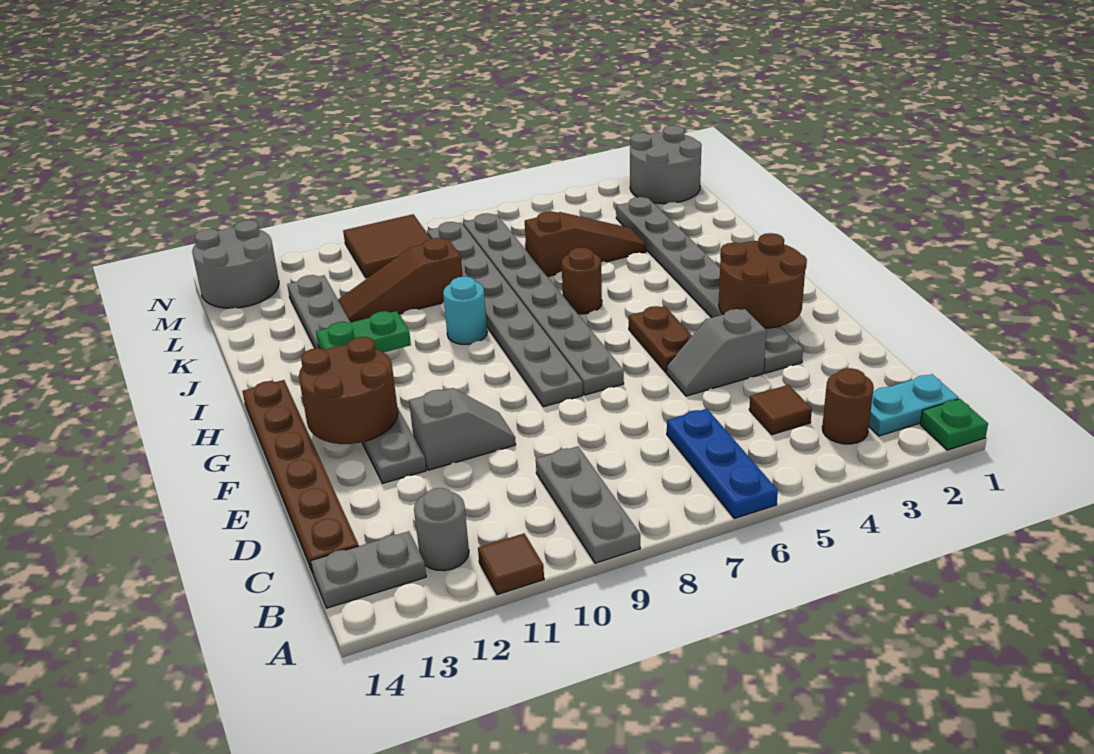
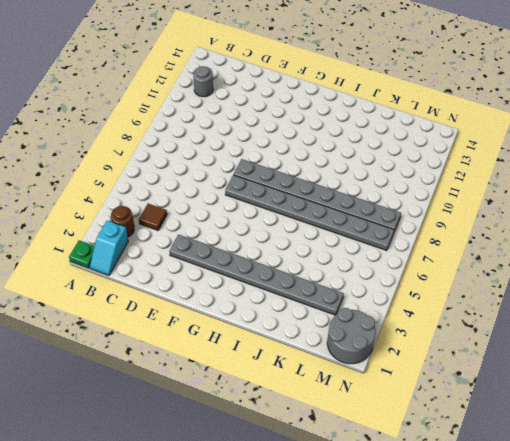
cyan 1x2 slope [90,221,128,276] -> cyan 1x2 plate [869,374,959,436]
none -> blue 1x3 plate [667,409,778,518]
none -> grey 1x3 plate [536,446,640,563]
none -> brown 1x1 tile [478,533,544,595]

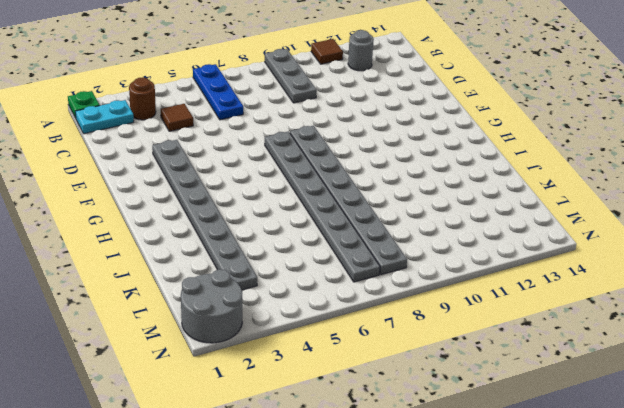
none -> grey 1x2 plate [311,531,426,608]
none -> brown 1x6 plate [242,380,359,573]
none -> grey 1x2 slope [667,309,766,396]

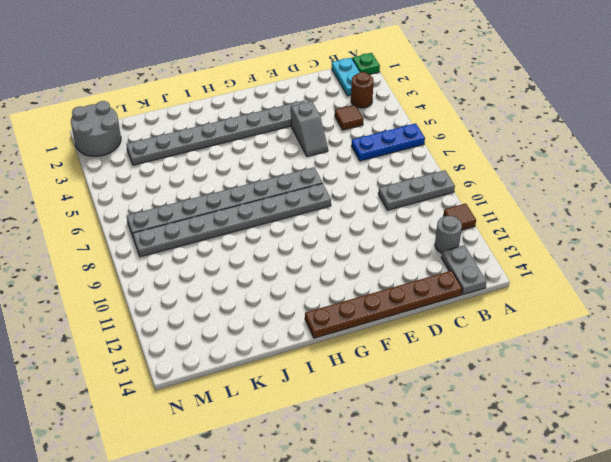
none -> grey 1x2 slope [409,388,516,470]
none -> grey 1x8 plate [287,275,426,483]
none -> brown 1x2 plate [629,306,692,372]

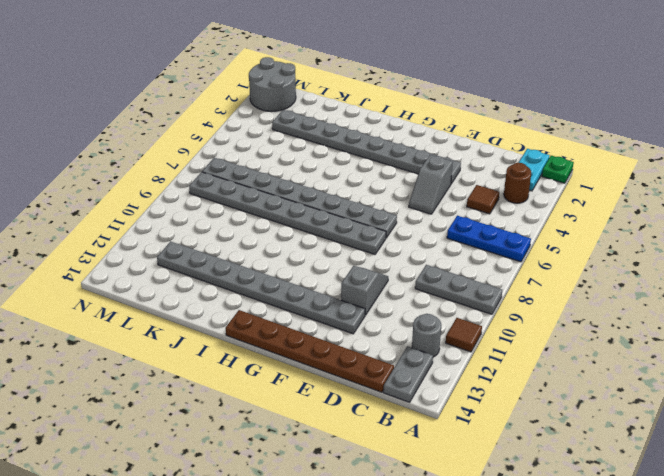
none -> brown 1x2 plate [629,306,692,372]
none -> brown 1x1 round brick [562,248,602,314]
none -> cyan 1x1 round brick [443,276,487,344]

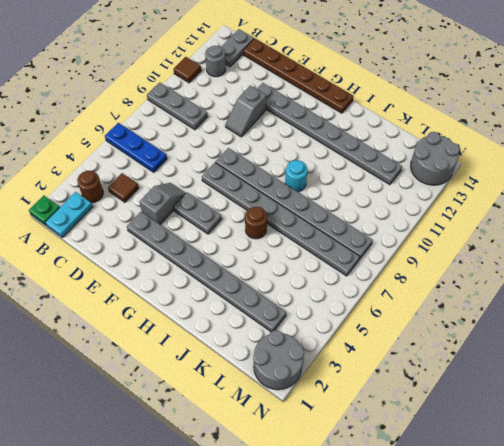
grey 1x2 plate [174,192,222,234] -> brown 1x2 plate [629,306,692,372]
none -> brown 1x3 slope [525,211,646,277]
none -> brown 1x3 slope [338,238,463,322]
none -> brown 2x2 tile [343,214,431,278]

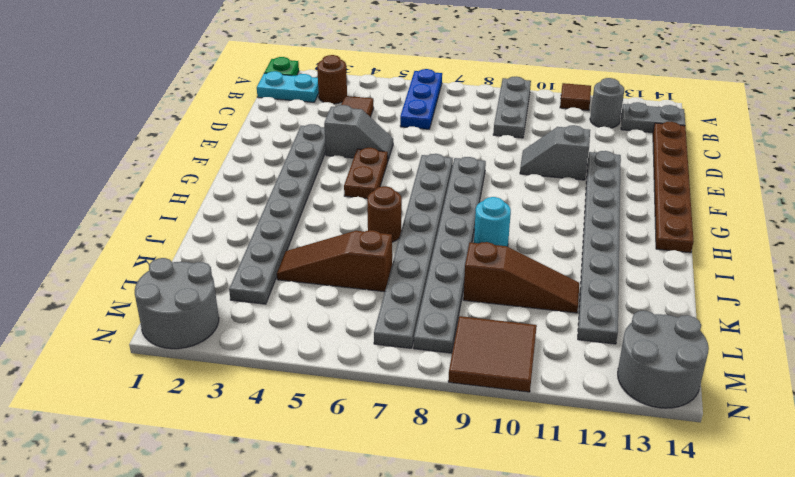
none -> brown 2x2 round brick [719,233,807,328]
none -> brown 2x2 round brick [299,337,398,444]
none -> green 1x2 plate [316,311,411,352]

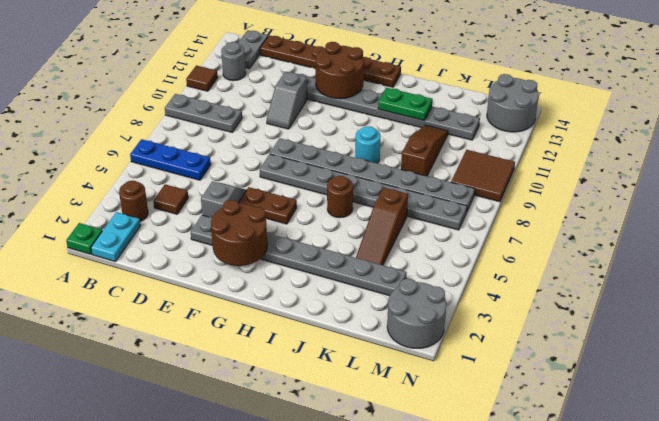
green 1x2 plate [378,88,432,120] -> green 1x2 plate turned to [316,311,411,352]

